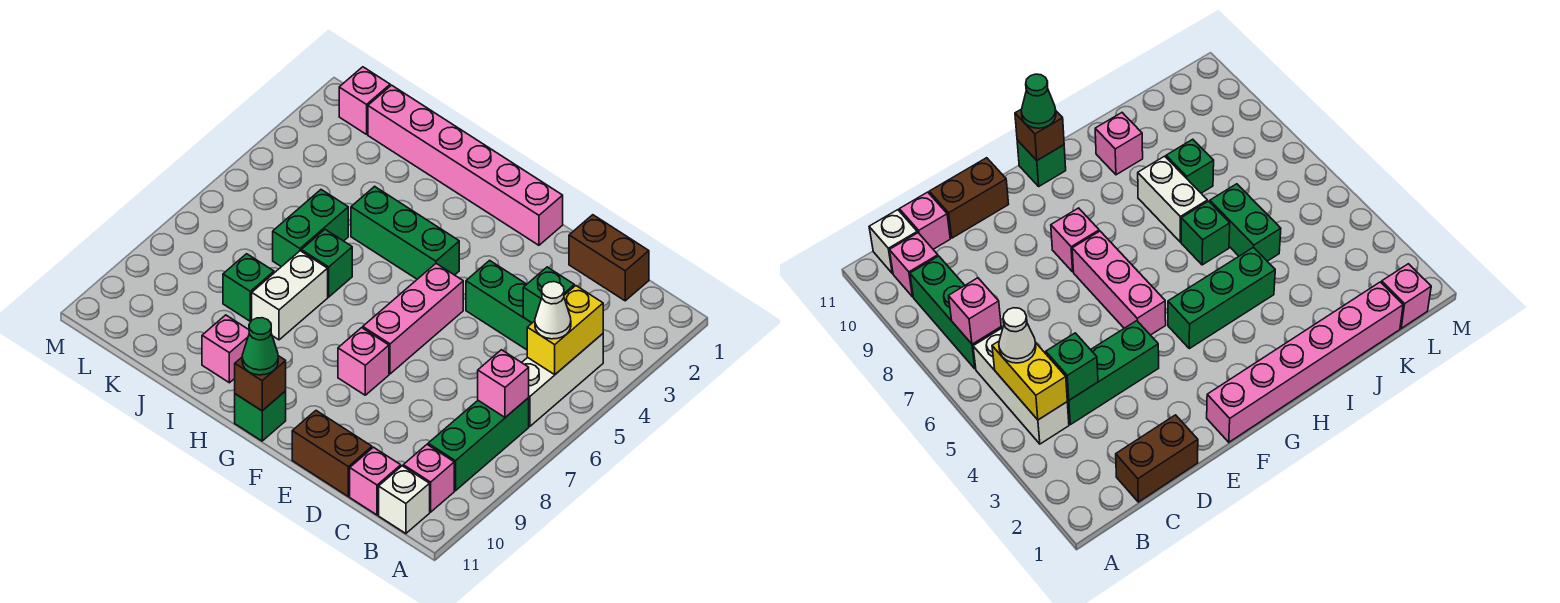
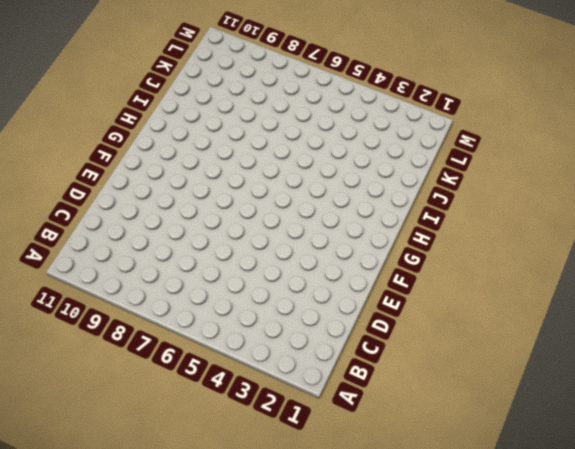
none -> white 1x3 brick [522,334,603,426]
none -> green 1x3 brick [428,398,529,491]
none -> pink 1x1 brick [403,445,454,512]

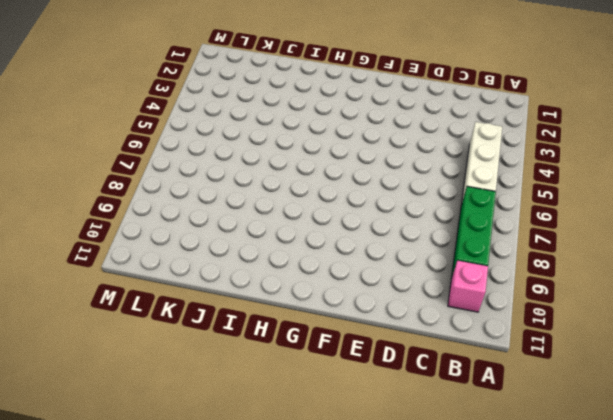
none -> white 1x1 brick [379,466,430,534]
none -> brown 1x2 brick [569,215,649,301]
none -> green 1x3 brick [466,260,532,350]

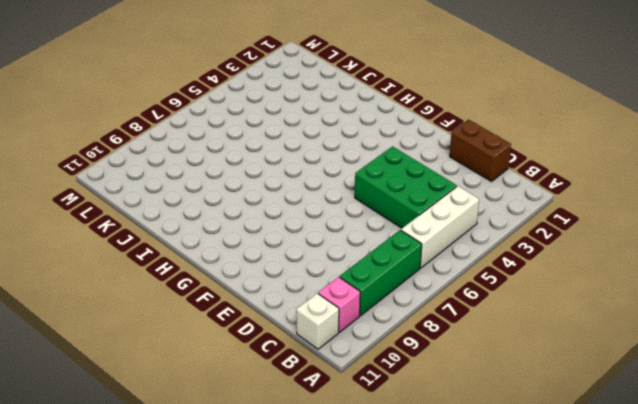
green 2x3 brick [355,146,457,228] -> green 1x3 brick [466,260,532,350]
none -> pink 1x1 brick [350,447,401,515]
none -> brown 1x2 brick [292,411,372,496]
none -> pink 1x6 brick [368,85,563,245]

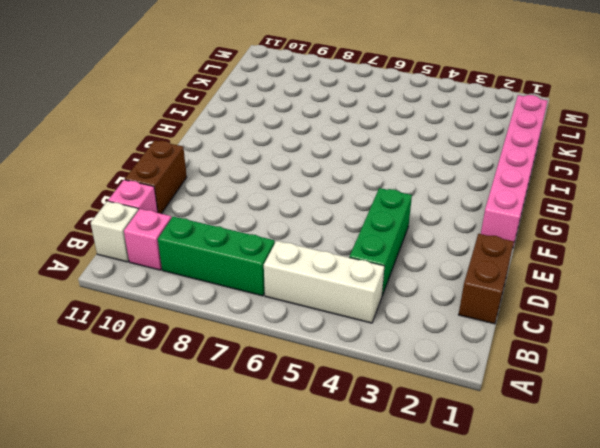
none -> pink 1x3 brick [363,264,463,374]
none -> pink 1x1 brick [338,328,389,395]
none -> green 1x3 brick [351,186,459,279]

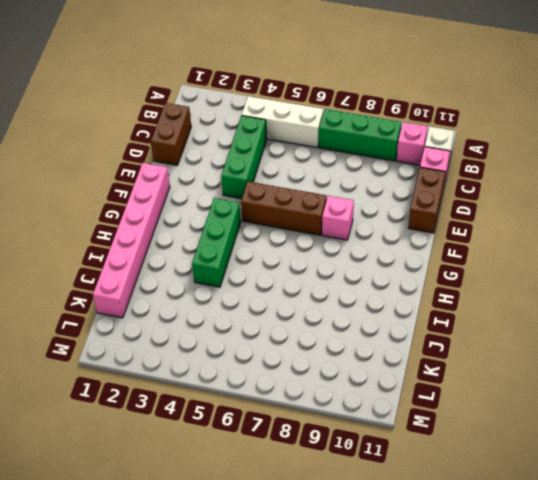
brown 1x3 brick [241,182,327,235] -> pink 1x3 brick [363,264,463,374]
none -> green 1x1 brick [235,391,286,441]
none -> green 1x1 brick [301,230,352,297]
none -> white 1x2 brick [252,251,328,340]

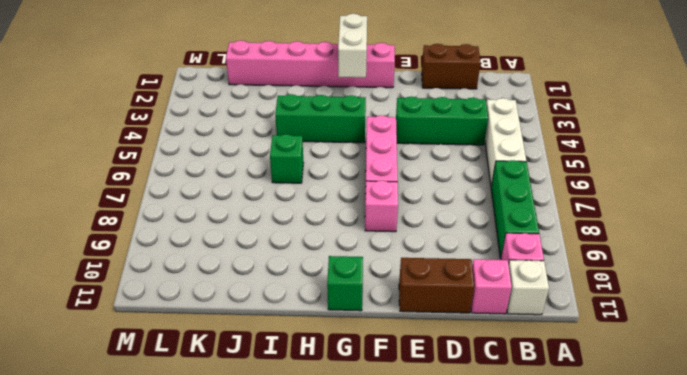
white 1x2 brick [338,14,367,78] -> white 1x2 brick moved to [252,251,328,340]
none -> pink 1x1 brick [202,315,249,383]
none -> green 1x2 brick [273,190,348,267]
none -> green 1x1 brick [223,254,274,321]

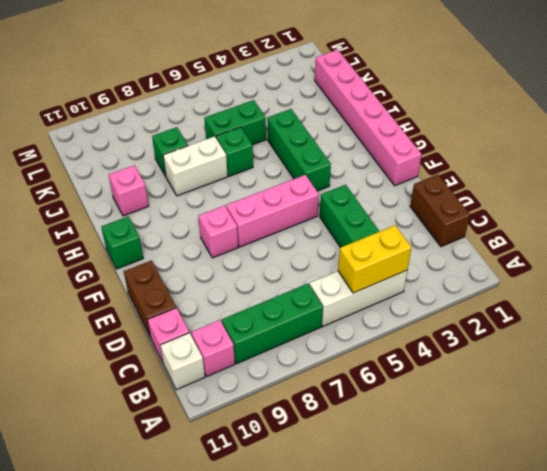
none -> pink 1x1 brick [339,67,390,134]
none -> pink 1x1 brick [478,350,529,417]
none -> green 1x1 brick [523,267,574,323]

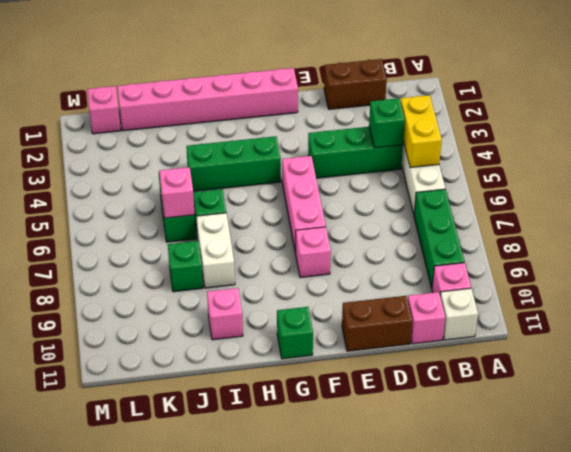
pink 1x1 brick [160,167,195,218] -> pink 1x1 brick moved to [478,350,529,417]
none -> brown 1x1 brick [235,356,286,411]
none -> white 1x1 cone [535,282,571,339]
none -> green 1x1 cone [242,318,278,375]

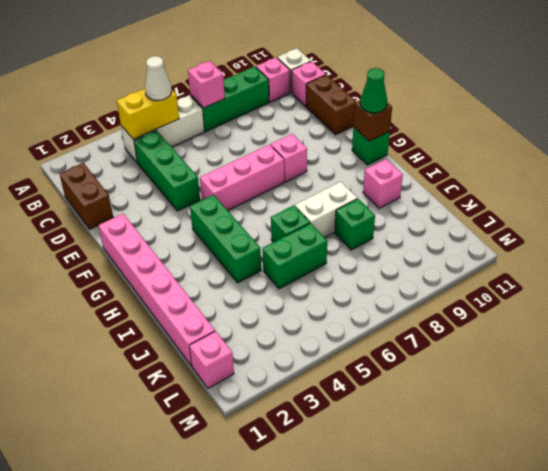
none -> green 1x1 brick [523,267,574,323]

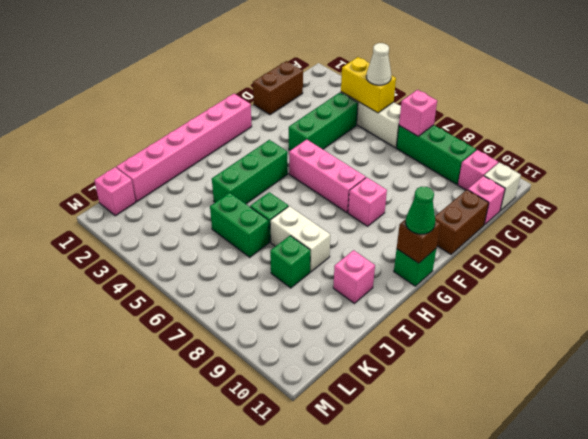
none -> green 1x1 brick [523,267,574,323]

